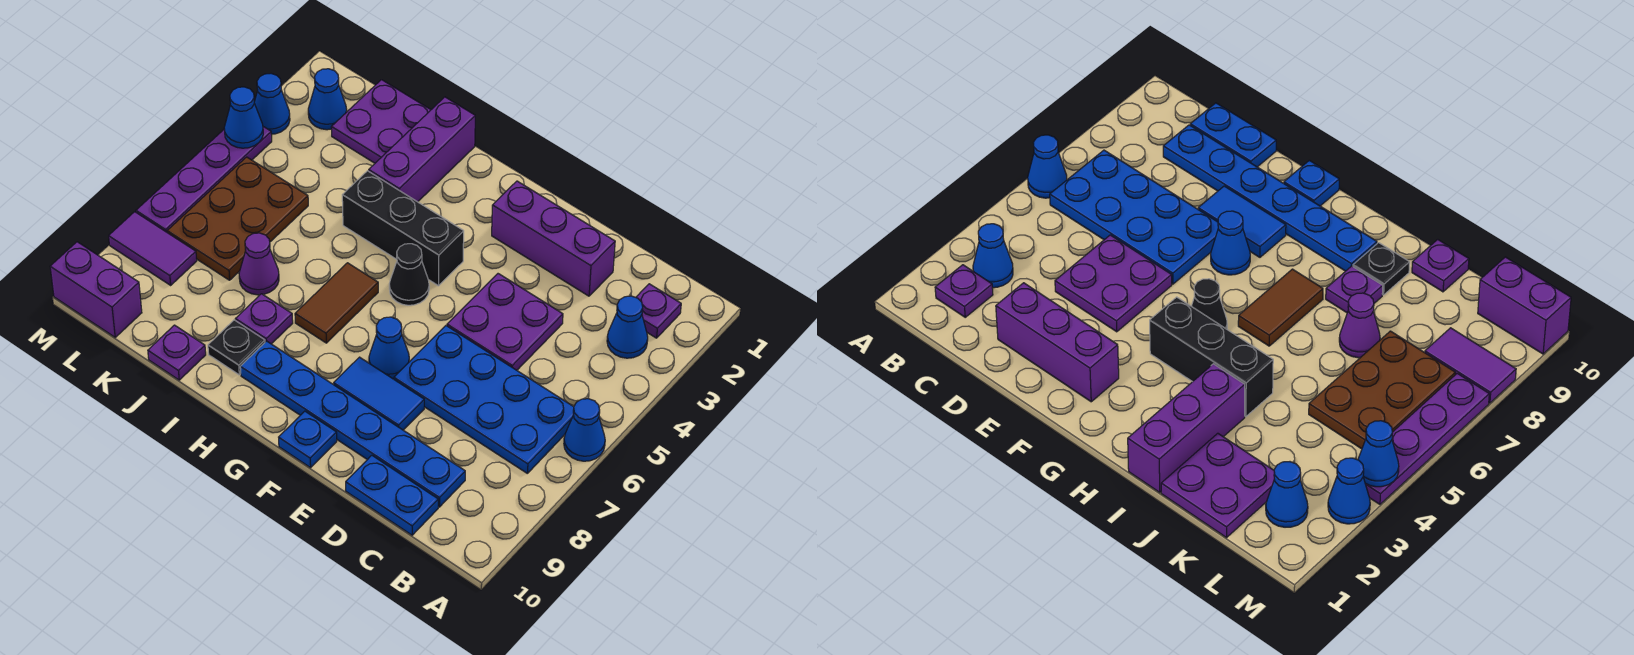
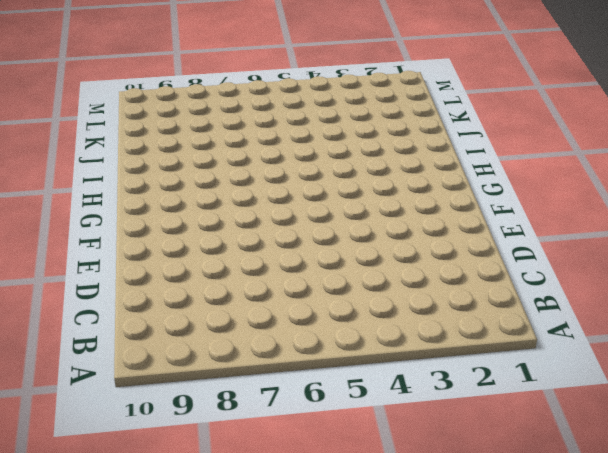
none -> blue 1x1 cone [564,399,605,461]
none -> purple 1x1 plate [636,284,681,338]
none -> blue 1x1 cone [607,296,648,358]

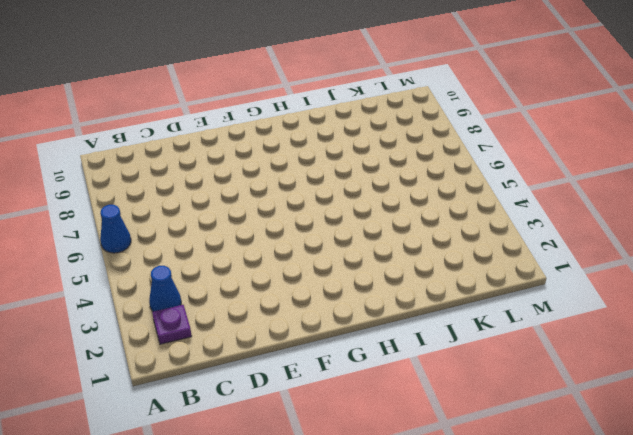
none -> blue 2x4 plate [394,326,574,474]
none -> blue 1x6 plate [240,341,465,507]
none -> blue 1x2 plate [346,455,438,535]

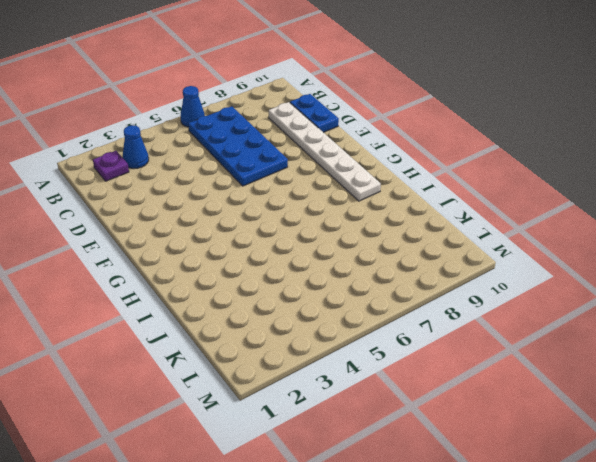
white 1x6 plate [269,102,381,201] -> blue 1x6 plate [240,341,465,507]
none -> purple 1x3 brick [492,181,615,296]
none -> purple 2x2 plate [447,274,563,370]
none -> blue 1x2 tile [334,357,424,430]

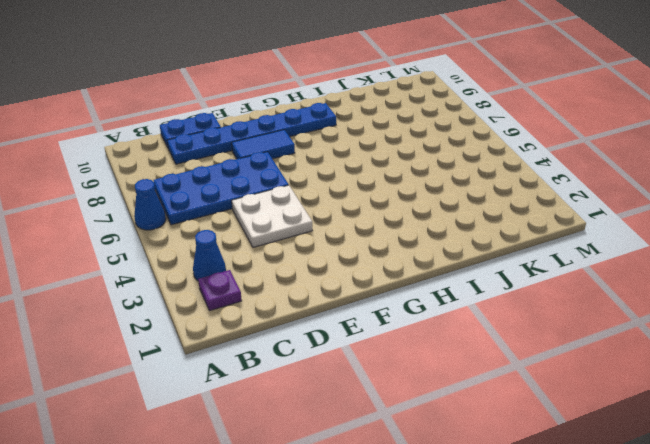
white 2x2 plate [232,185,313,247] -> purple 2x2 plate [447,274,563,370]
none -> purple 1x3 brick [492,181,615,296]
none -> blue 1x1 cone [369,317,409,379]
none -> blue 1x1 plate [279,411,337,468]

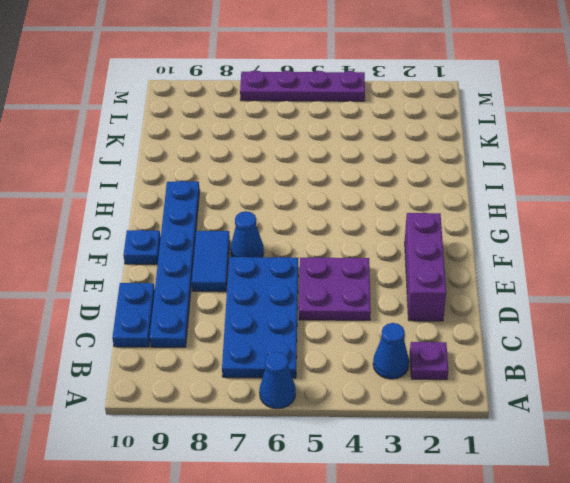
none -> black 1x3 brick [342,171,464,286]
none -> black 1x1 cone [389,244,429,305]
none -> brown 1x2 tile [295,263,378,343]

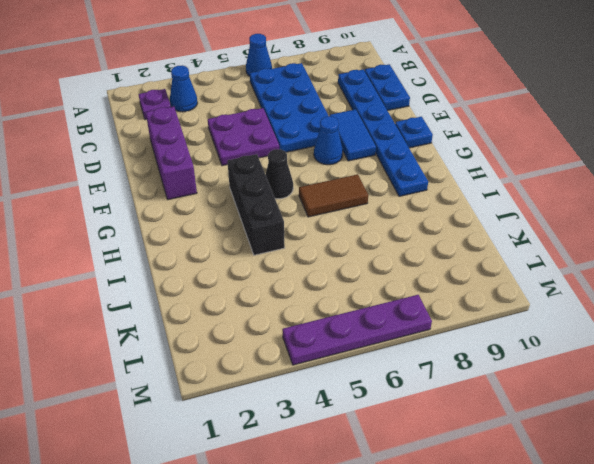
none -> purple 1x3 brick [369,97,475,202]
none -> purple 1x1 plate [236,294,293,344]
none -> black 1x1 plate [208,320,265,375]

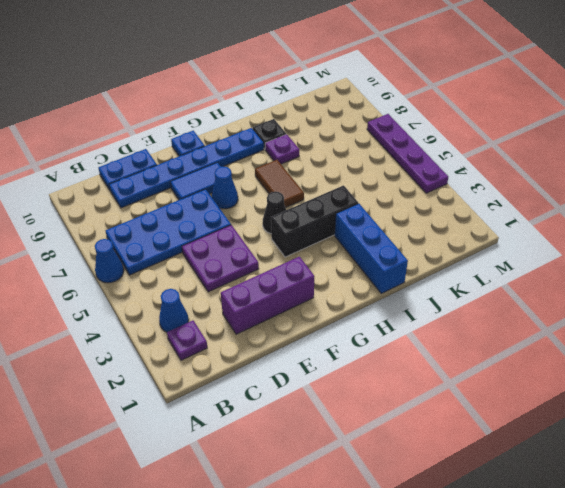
blue 1x3 brick [335,204,408,293] -> purple 1x3 brick [369,97,475,202]
none -> purple 2x2 plate [331,80,431,163]
none -> purple 1x1 cone [239,233,279,295]
none -> purple 1x1 plate [148,325,206,380]

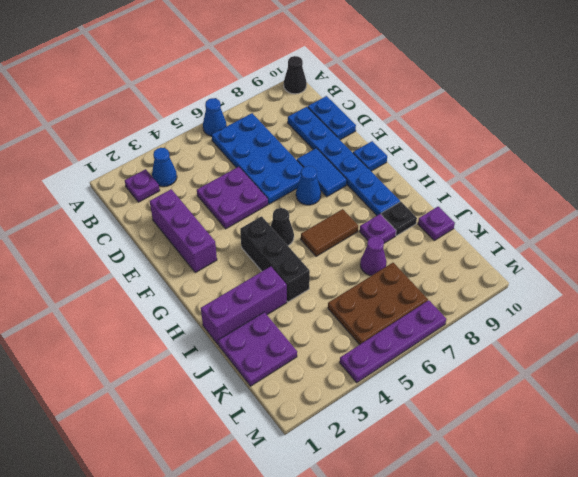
black 1x1 cone [284,56,307,94] -> none
none -> blue 1x1 cone [308,69,347,130]
none -> purple 1x2 tile [109,212,197,285]
none -> purple 1x2 brick [50,242,142,337]

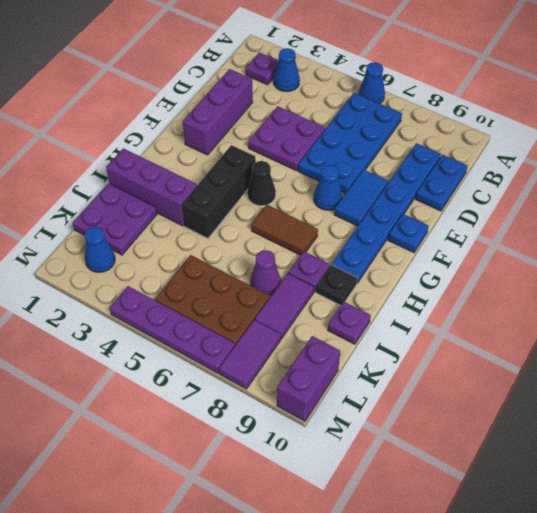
purple 1x2 tile [255,274,314,339] -> none
none -> blue 1x1 cone [254,74,290,134]
none -> blue 1x1 cone [224,87,263,148]

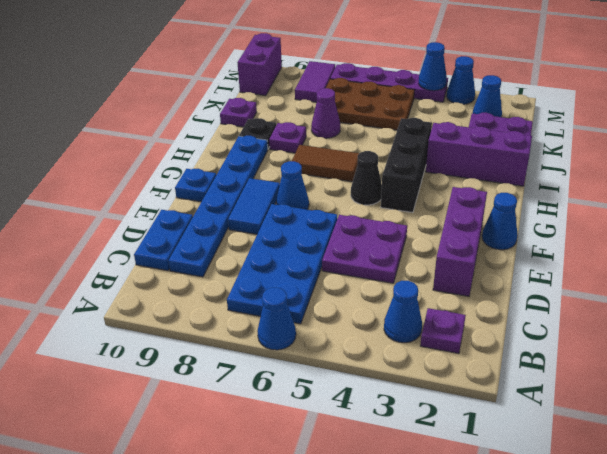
blue 1x1 cone [482,193,518,250] -> none

